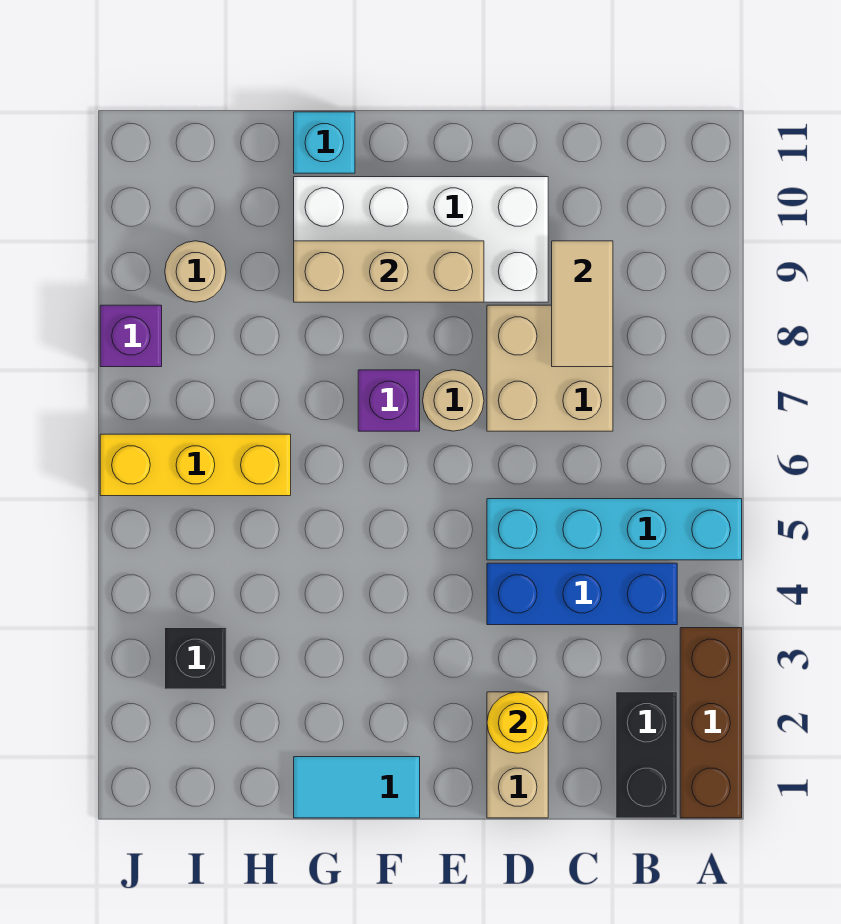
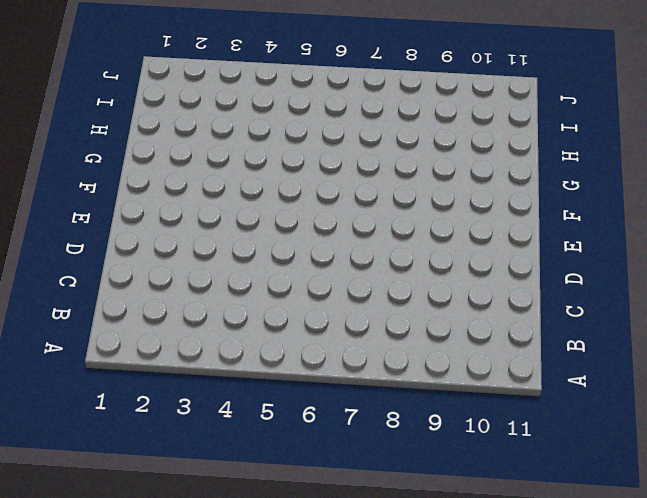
none -> brown 1x3 brick [680,628,742,818]
none -> cyan 1x4 brick [487,499,742,560]
none -> black 1x2 brick [616,692,677,818]

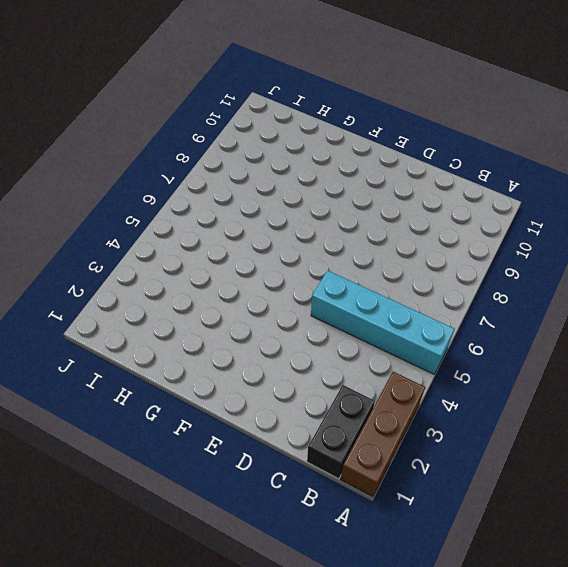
none -> blue 1x3 brick [487,563,677,625]
none -> tan 2x2 brick [487,305,613,431]
none -> tan 1x2 brick [487,692,548,818]

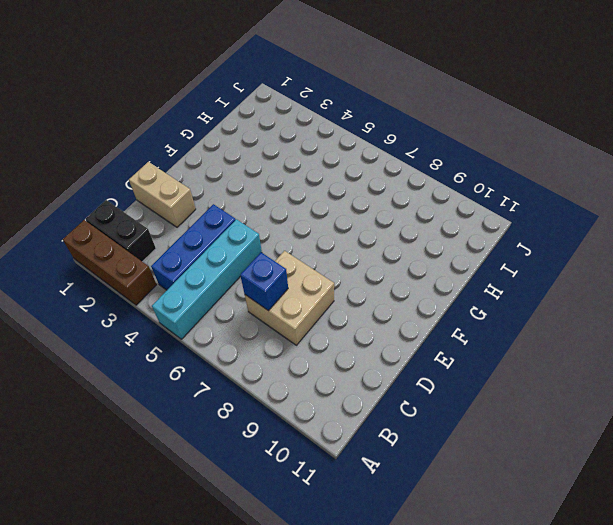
blue 1x1 brick [240,253,288,311] -> none
none -> white 2x4 brick [294,177,548,302]
none -> tan 1x1 round brick [423,370,484,431]
none -> cyan 1x2 tile [294,757,420,818]

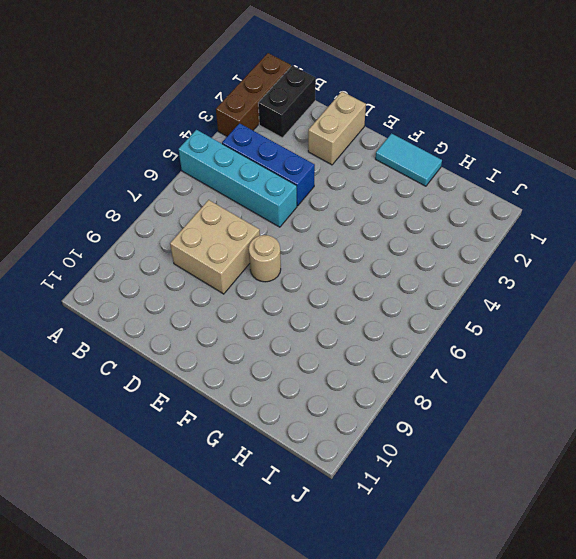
none -> white 2x4 brick [294,177,548,302]
none -> purple 1x1 brick [358,370,420,431]
none -> cyan 1x1 brick [294,112,355,173]

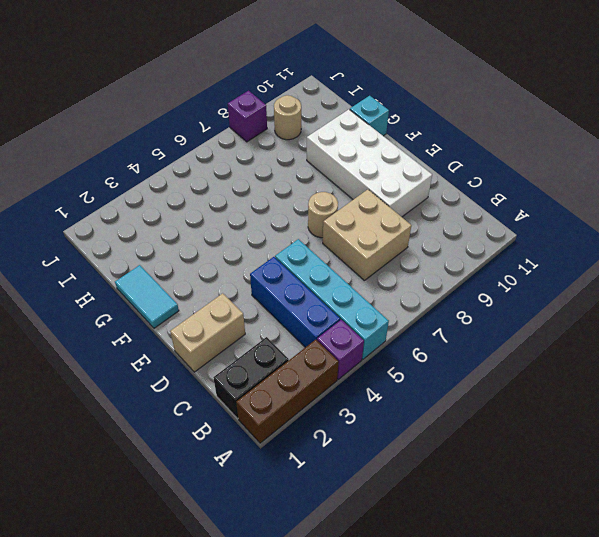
purple 1x1 brick [317,320,364,379] -> purple 1x1 brick moved to [358,370,420,431]
none -> yellow 1x3 brick [100,434,291,496]
none -> black 1x1 brick [165,628,226,689]
none -> tan 1x2 tile [552,241,613,367]

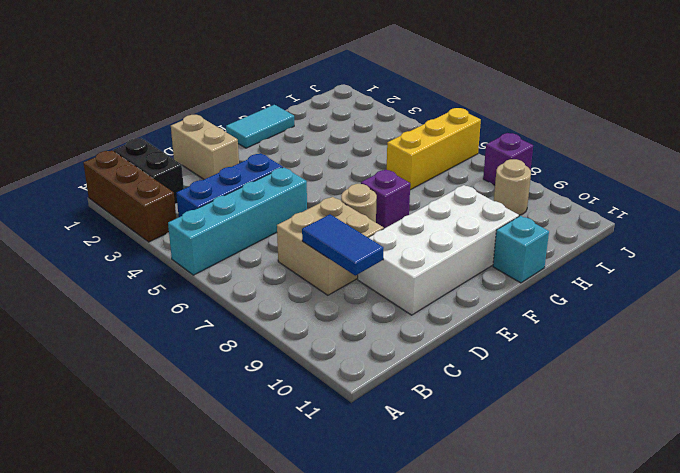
blue 1x2 tile [302,214,384,275] -> tan 1x2 tile [552,241,613,367]
none -> black 1x1 brick [165,628,226,689]
none -> yellow 1x1 round brick [487,692,548,753]
none -> tan 1x3 brick [294,241,484,302]

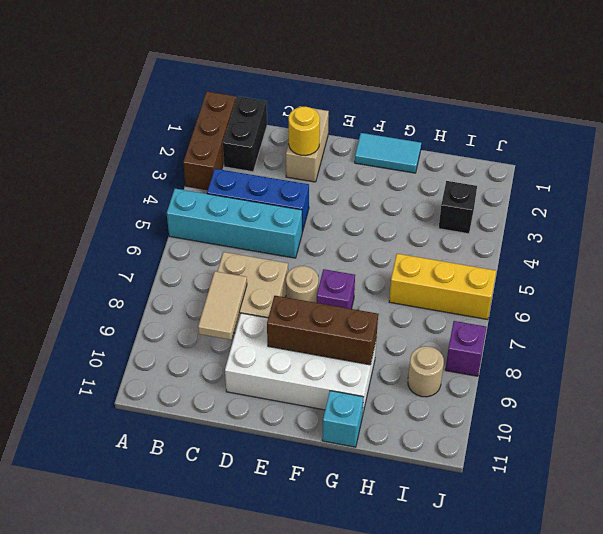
brown 1x3 brick [267,296,378,365] -> tan 1x3 brick [294,241,484,302]

